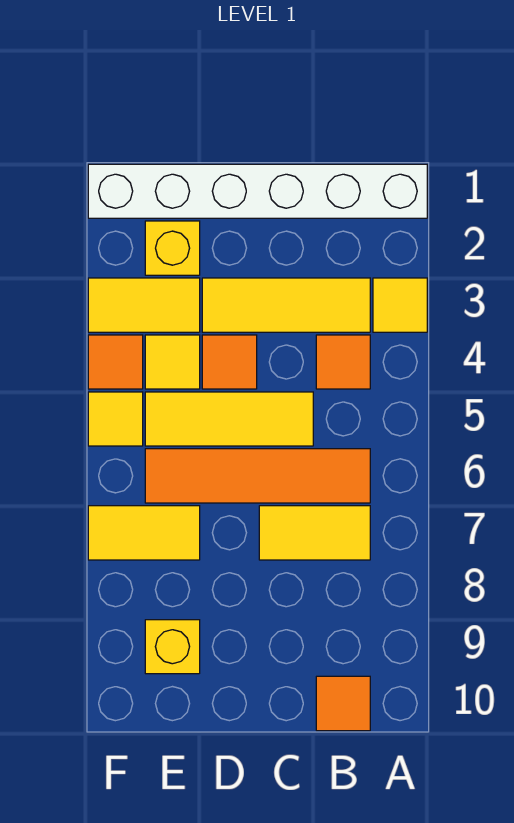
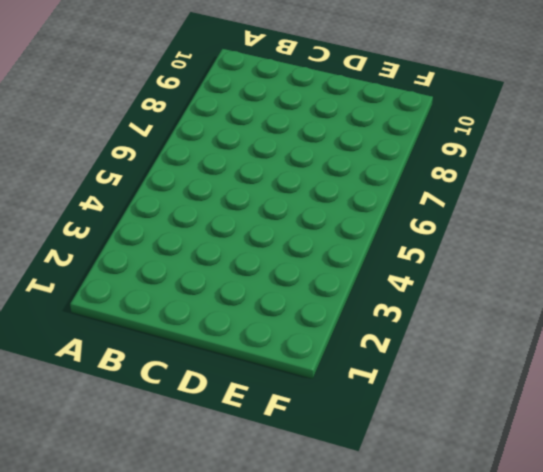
none -> white 1x6 brick [88,164,427,218]
none -> yellow 1x1 tile [373,278,427,332]
none -> yellow 1x3 tile [202,278,370,332]

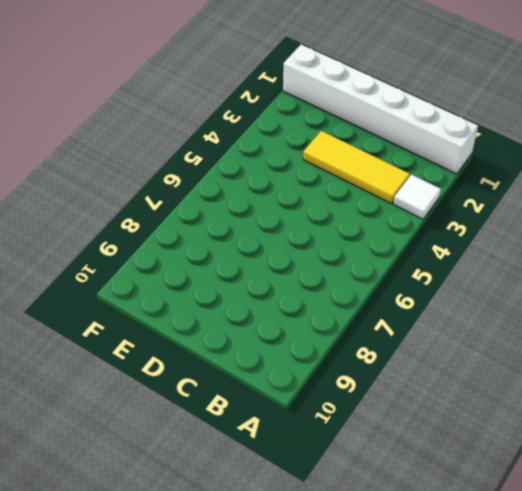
white 1x1 tile [393,175,441,219] -> yellow 1x1 tile [373,278,427,332]
none -> orange 1x1 tile [316,335,370,389]
none -> orange 1x4 tile [145,449,370,503]
none -> yellow 1x2 tile [259,506,370,560]

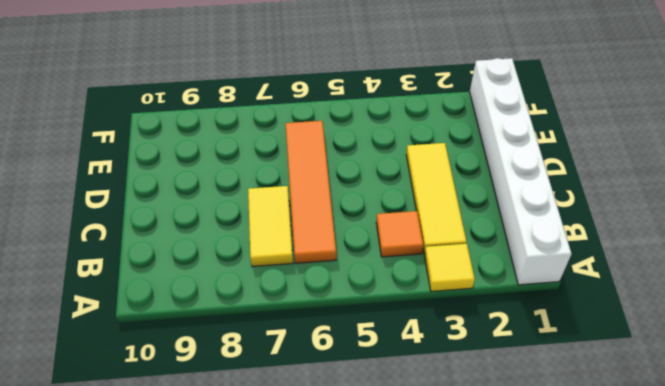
none -> orange 1x1 tile [316,676,370,731]
none -> yellow 1x3 tile [145,392,313,446]
none -> orange 1x1 tile [202,335,257,389]

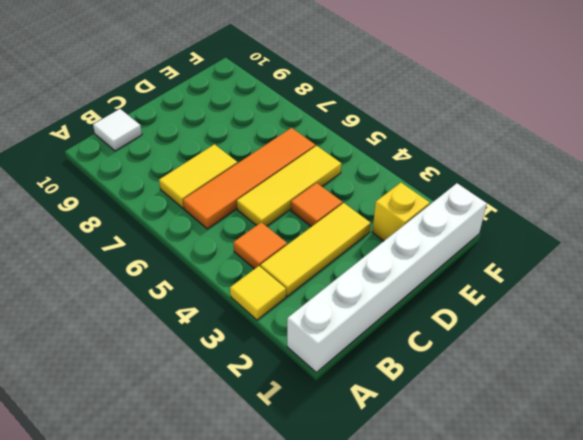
white 1x1 tile [93,109,142,151] -> orange 1x1 tile [316,676,370,731]
none -> yellow 1x2 tile [88,278,200,332]
none -> yellow 1x1 tile [145,335,200,389]
none -> yellow 1x2 tile [88,506,200,560]

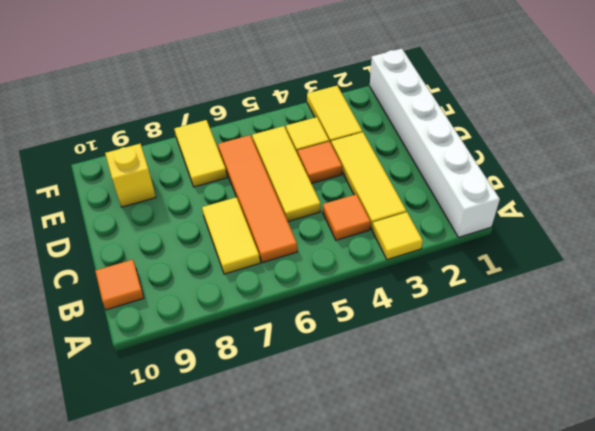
none -> yellow 1x1 brick [145,221,200,275]
none -> orange 1x1 tile [88,335,143,389]
none -> yellow 1x1 tile [88,392,143,446]

